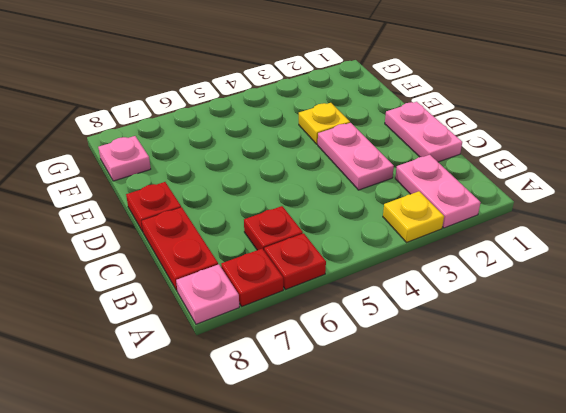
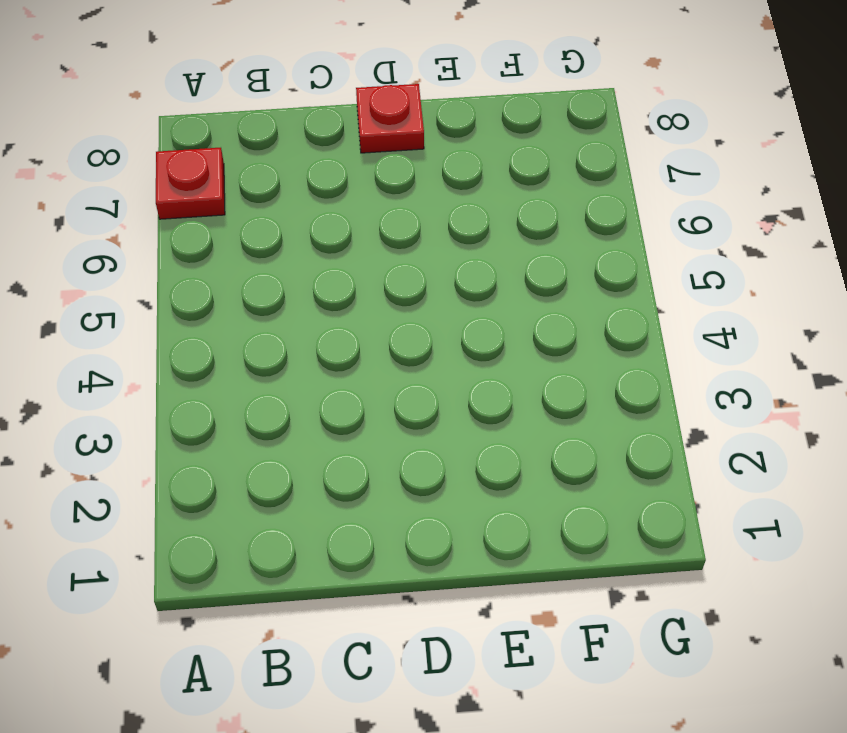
none -> pink 1x2 plate [395,155,481,228]
none -> yellow 1x1 plate [383,191,444,242]
none -> red 1x1 plate [264,233,326,290]

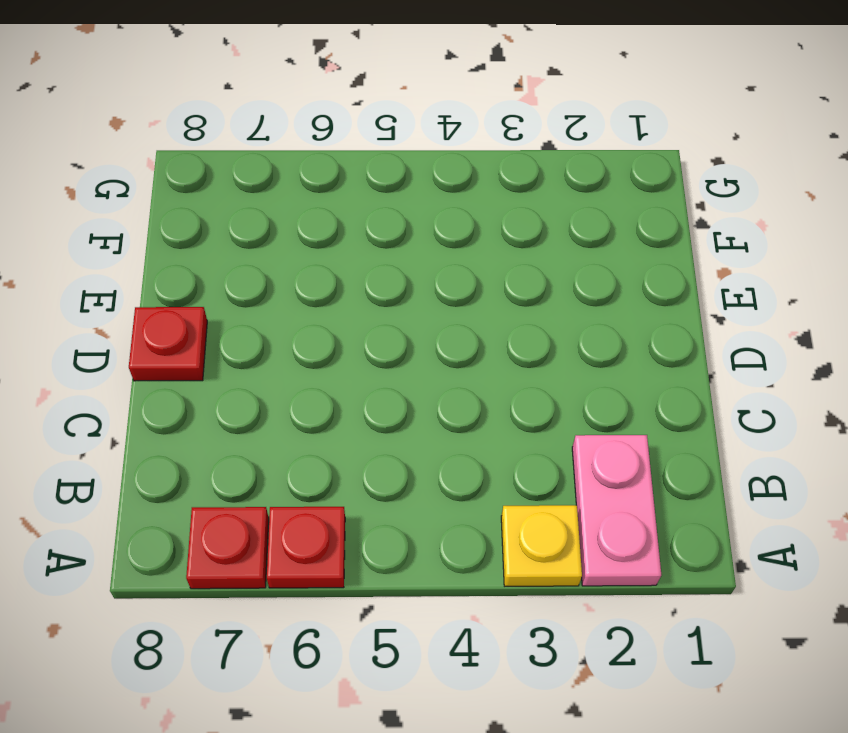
none -> pink 1x1 plate [176,264,239,324]
none -> red 1x1 plate [244,206,303,250]
none -> red 1x2 plate [142,207,218,290]

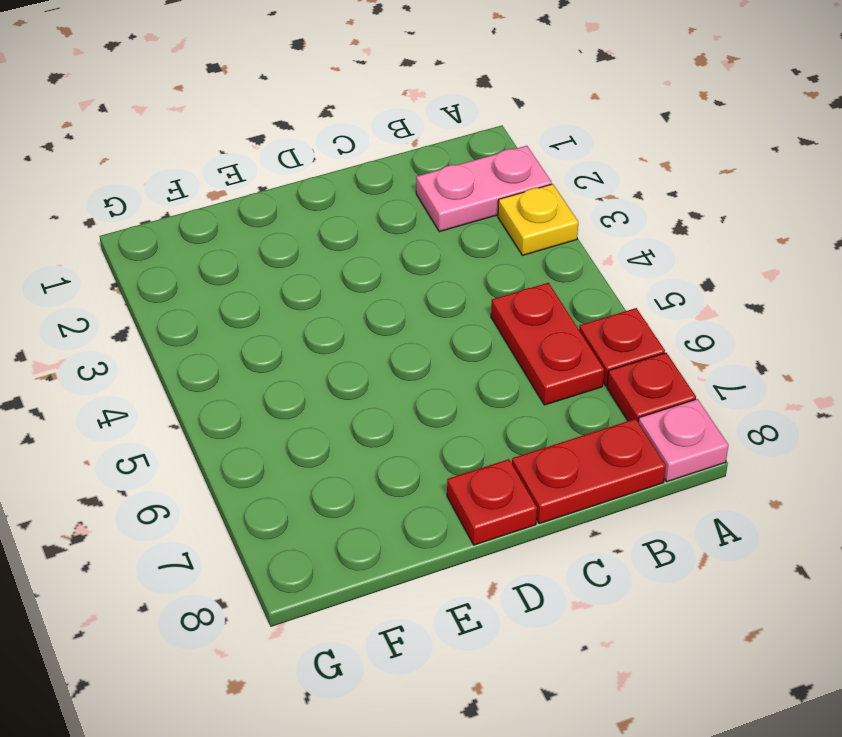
red 1x2 plate [491,283,604,405] -> red 1x1 plate [244,206,303,250]
none -> pink 1x2 plate [385,102,462,162]
none -> pink 1x2 plate [318,123,394,190]
none -> yellow 1x1 plate [299,103,350,144]

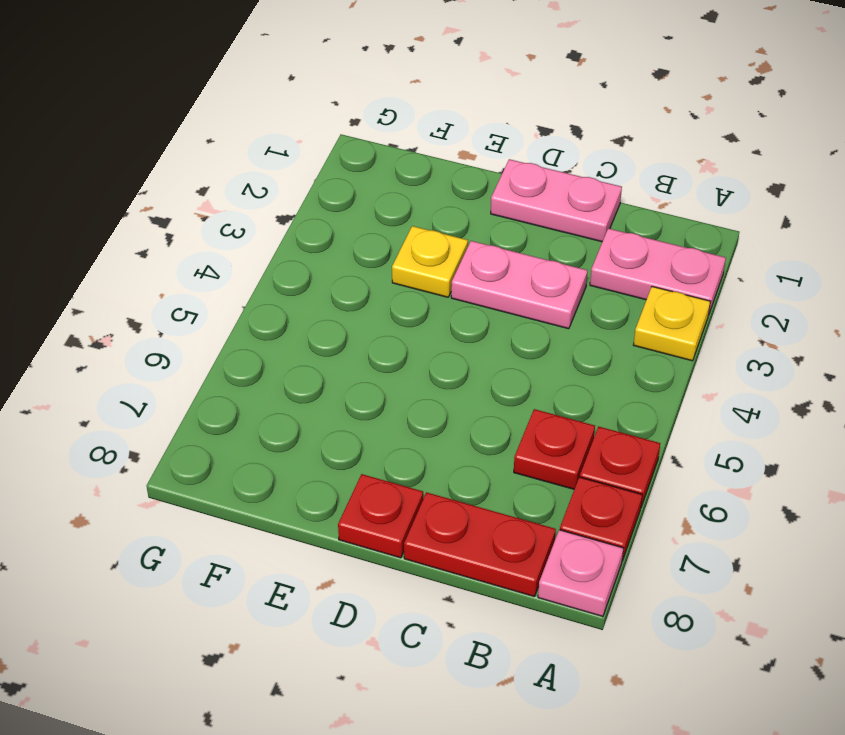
none -> pink 1x1 plate [98,136,151,181]

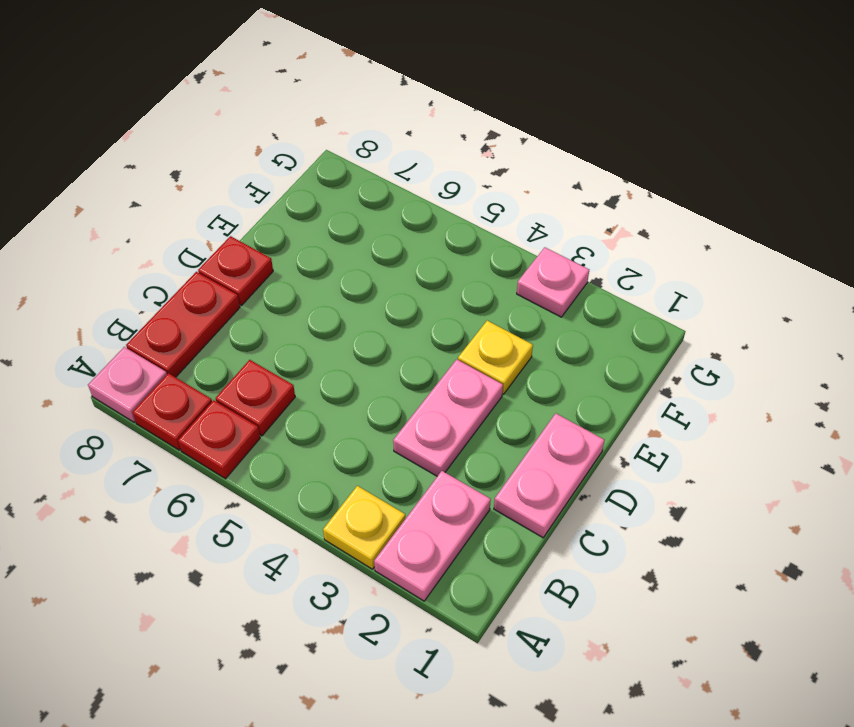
pink 1x1 plate [517,247,589,317] -> pink 1x1 plate moved to [98,136,151,181]

